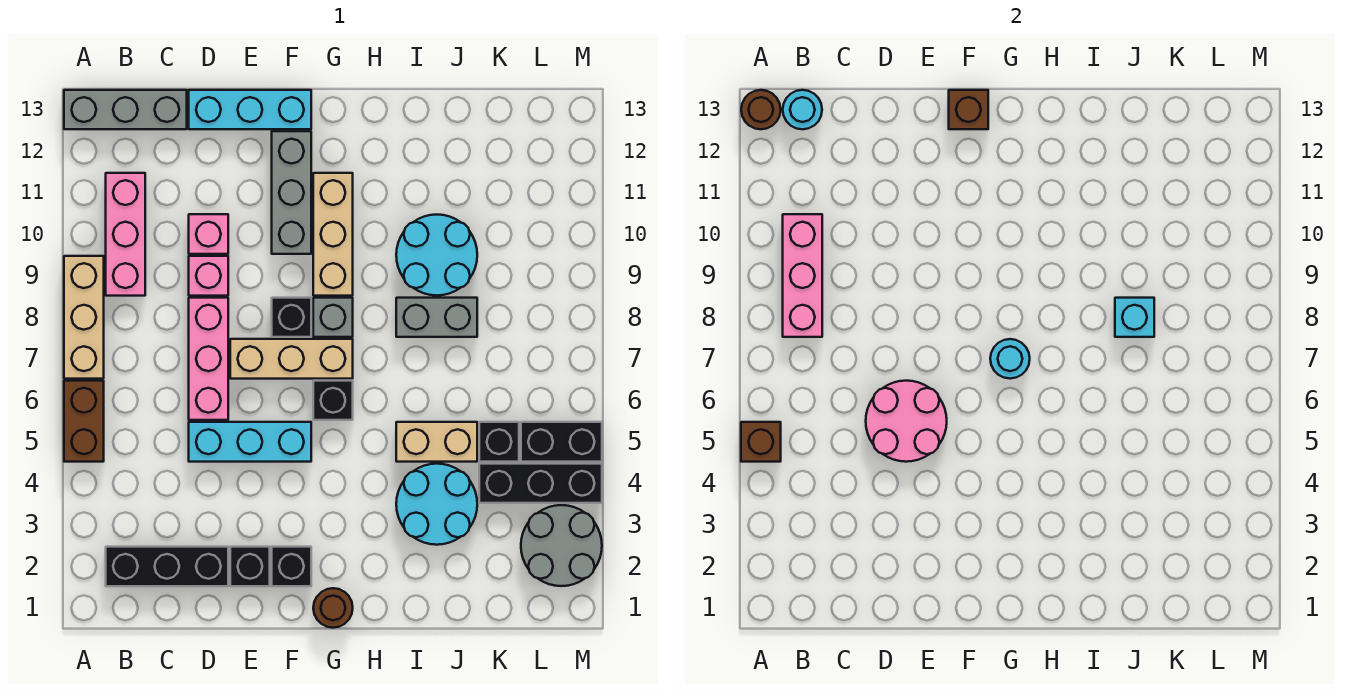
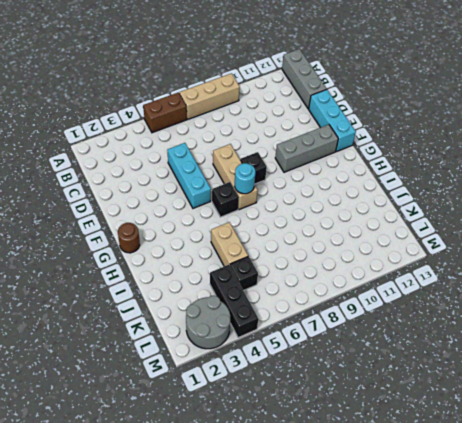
none -> black 1x3 brick [106,547,228,586]
none -> pink 1x3 brick [106,173,145,296]
none -> pink 1x3 brick [189,298,228,420]
none -> pink 1x1 brick [189,256,228,296]

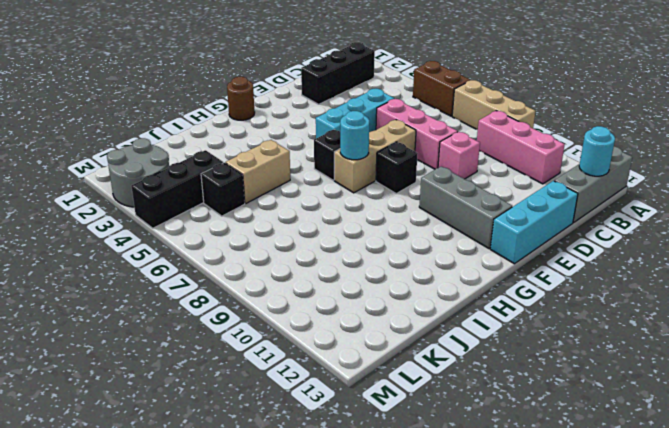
none -> pink 1x1 brick [189,214,228,254]
none -> black 1x1 brick [230,547,270,586]
none -> black 1x1 brick [272,547,311,586]
none -> grey 1x1 brick [313,298,353,337]

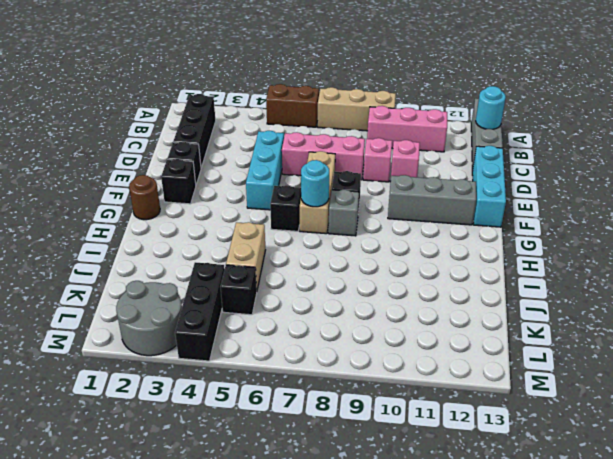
none -> tan 1x3 brick [313,173,353,296]
none -> cyan 2x2 round brick [396,464,477,545]
none -> grey 1x2 brick [396,298,477,337]
none -> cyan 2x2 round brick [396,215,477,296]

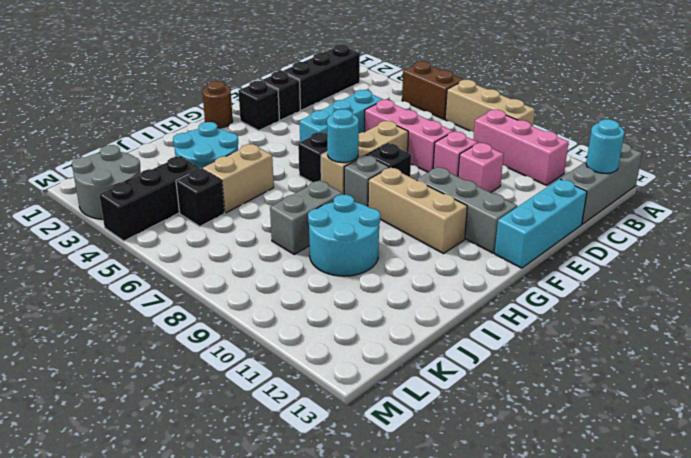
none -> black 1x2 brick [521,422,602,462]
none -> brown 1x1 brick [741,422,781,462]
none -> brown 1x1 round brick [741,90,781,129]
none -> pink 1x3 brick [783,214,822,337]

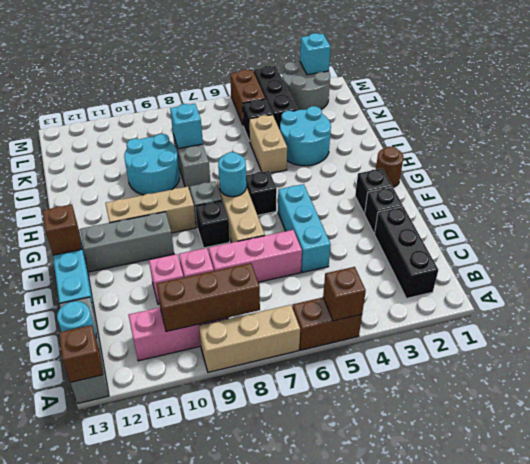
brown 1x1 brick [59,325,103,383] -> brown 1x1 round brick [741,90,781,129]
brown 1x3 brick [157,263,260,332] -> pink 1x3 brick [783,214,822,337]
brown 1x2 brick [230,70,265,125] -> black 1x2 brick [521,422,602,462]
cyan 1x1 brick [300,33,331,75] -> none
none -> pink 2x2 round brick [866,381,947,462]

